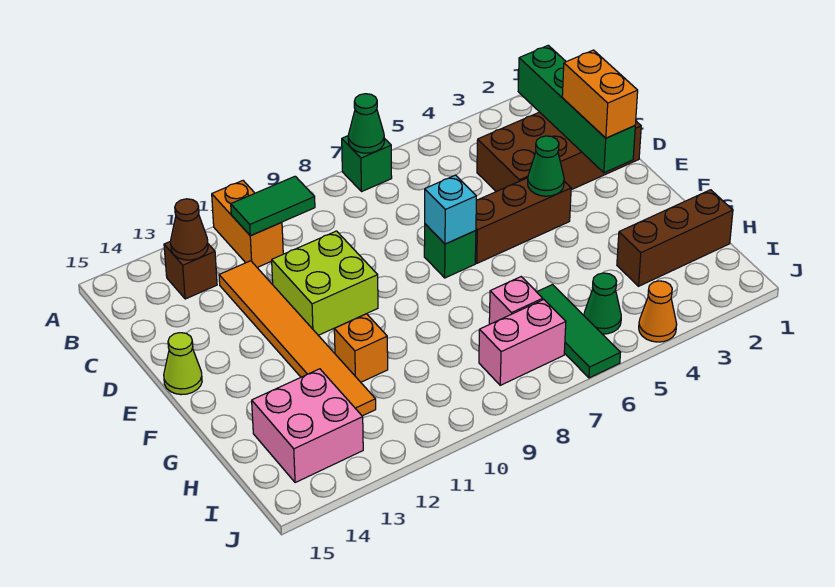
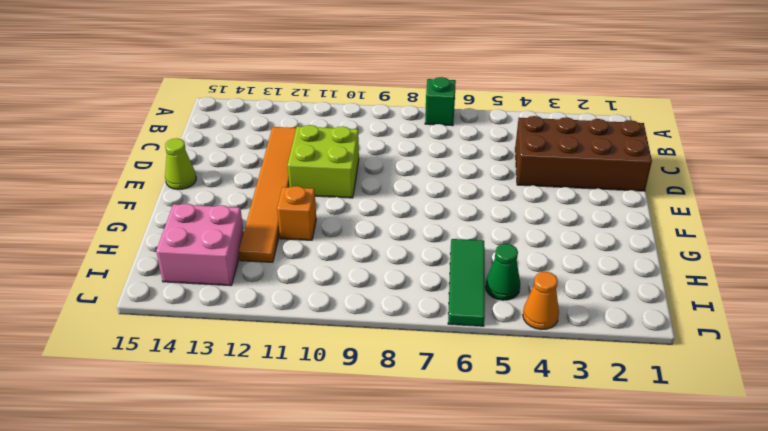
none -> orange 1x2 brick [212,181,283,267]
none -> brown 1x1 brick [164,241,217,299]
none -> brown 1x3 brick [475,178,571,263]

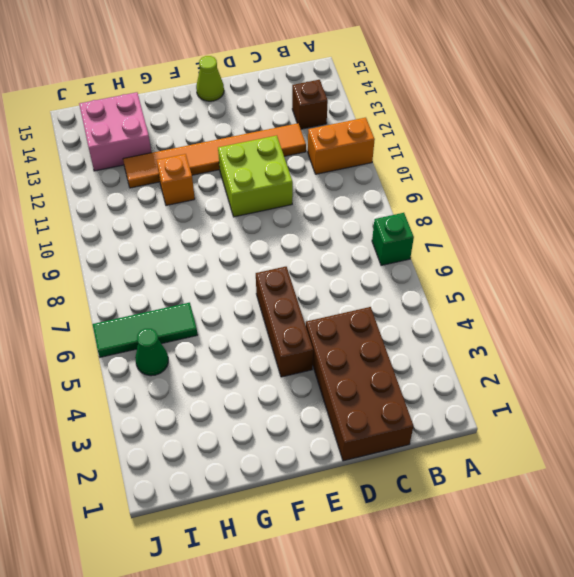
none -> green 1x1 brick [424,224,476,278]
none -> brown 1x3 brick [617,190,733,286]
none -> pink 1x1 brick [489,277,543,324]

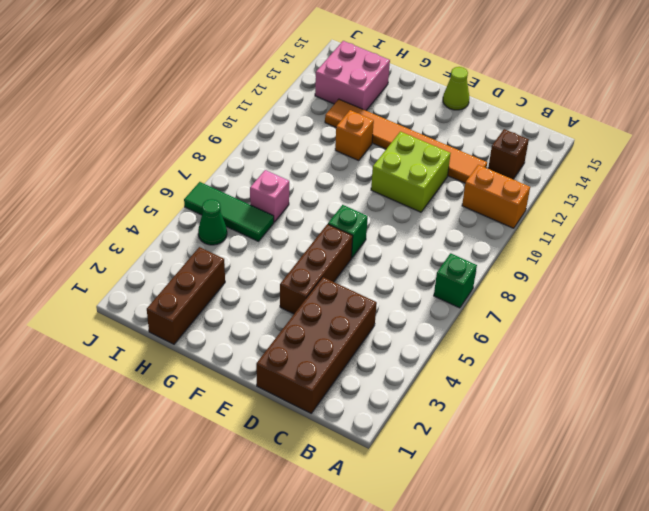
none -> pink 1x2 brick [479,300,566,385]
none -> orange 1x1 cone [639,281,677,342]
none -> green 1x1 cone [348,94,384,153]

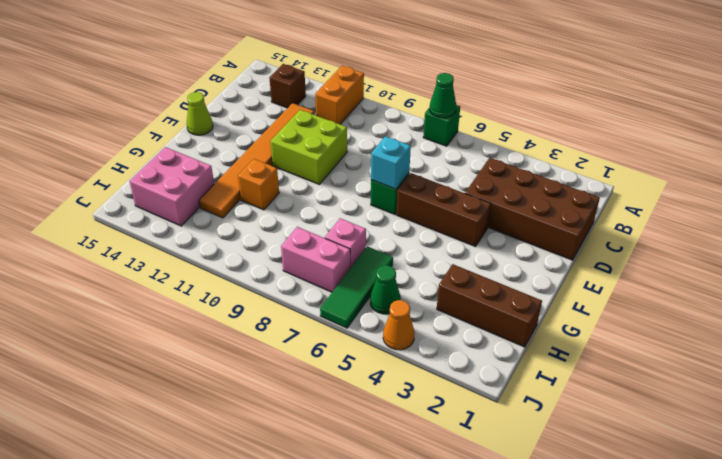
none -> green 1x4 brick [518,45,635,173]
none -> green 1x2 tile [231,176,315,236]
none -> brown 1x1 cone [171,199,208,260]

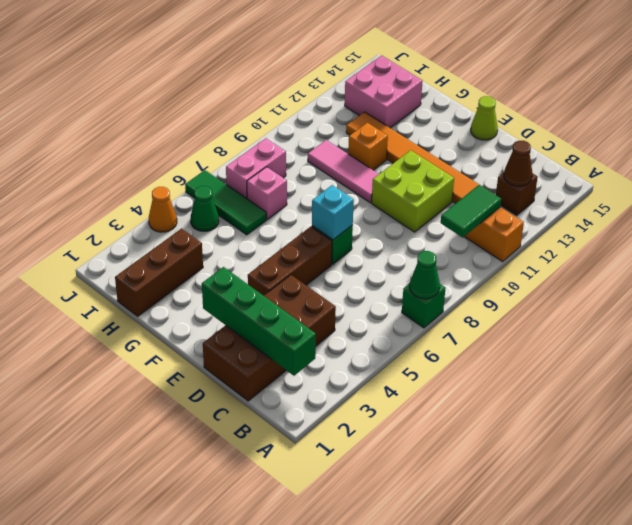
pink 1x3 tile [308,140,379,203] -> none
none -> green 1x1 cone [528,136,564,196]
none -> orange 1x2 brick [562,50,638,138]

